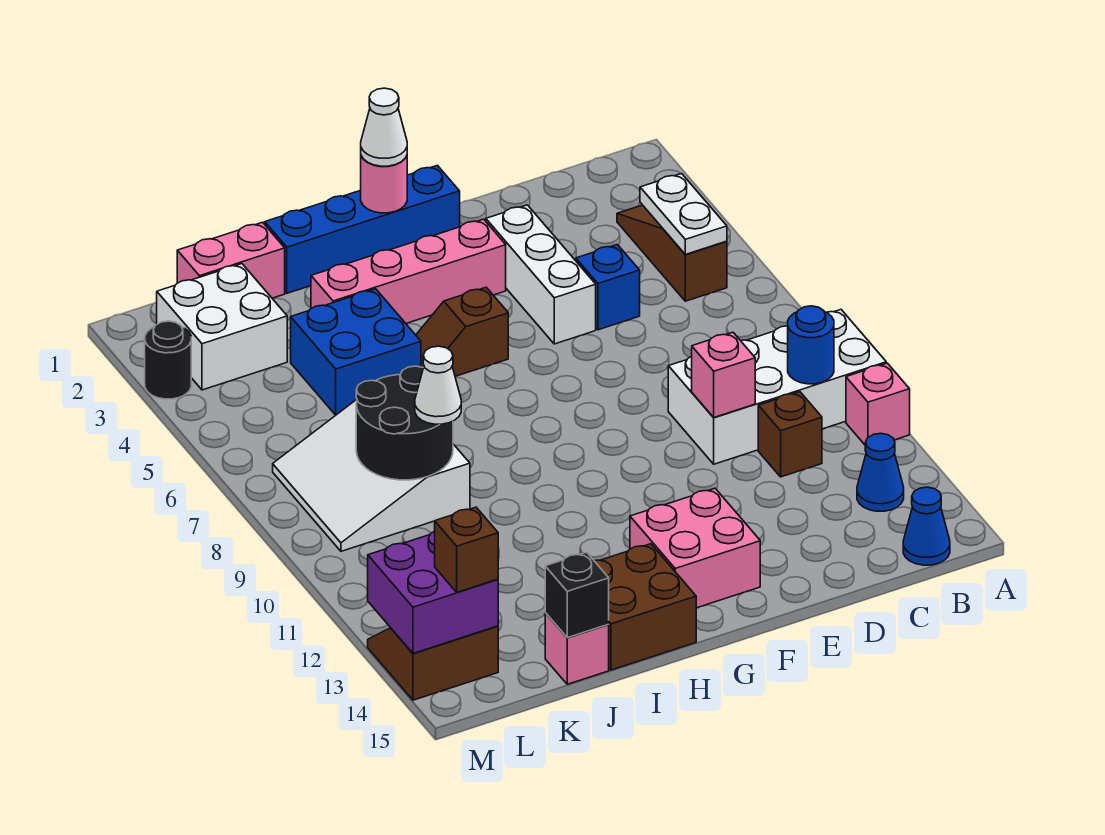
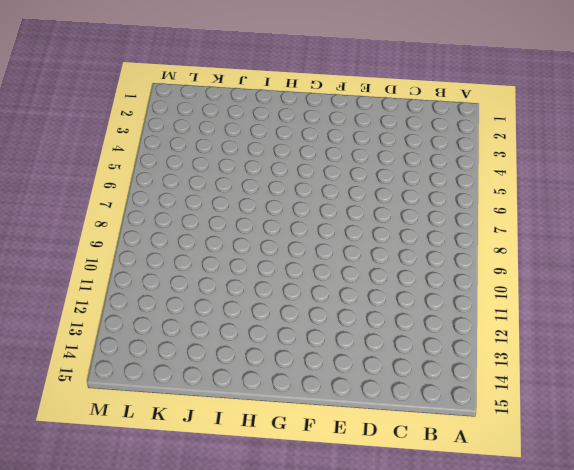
none -> white 2x4 brick [668,310,886,464]
none -> pink 1x1 brick [846,363,910,445]
none -> brown 1x3 slope [617,205,727,301]
none -> blue 1x1 cone [857,433,904,511]

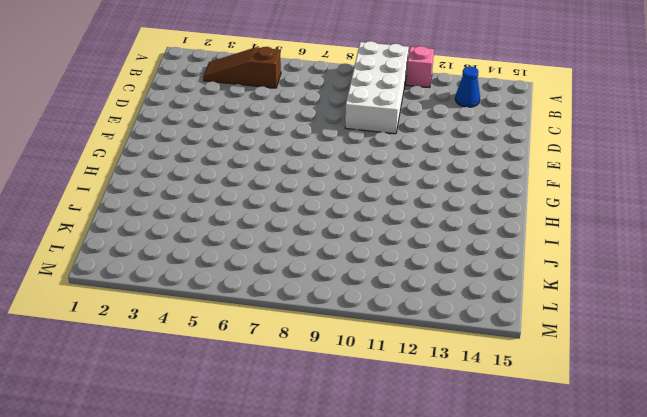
none -> blue 1x1 cone [903,487,950,565]
none -> brown 1x1 brick [758,392,822,477]
none -> blue 1x1 brick [576,245,640,330]
none -> white 1x3 brick [486,205,596,344]

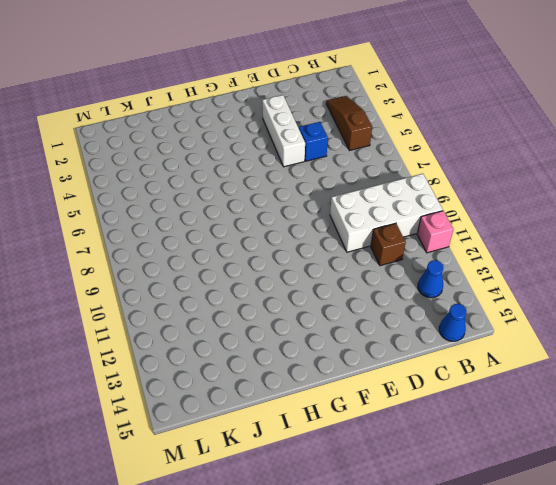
none -> blue 1x4 brick [265,165,460,293]
none -> pink 1x4 brick [311,219,506,323]
none -> pink 2x2 brick [630,488,760,608]
none -> brown 1x2 slope [416,287,508,376]

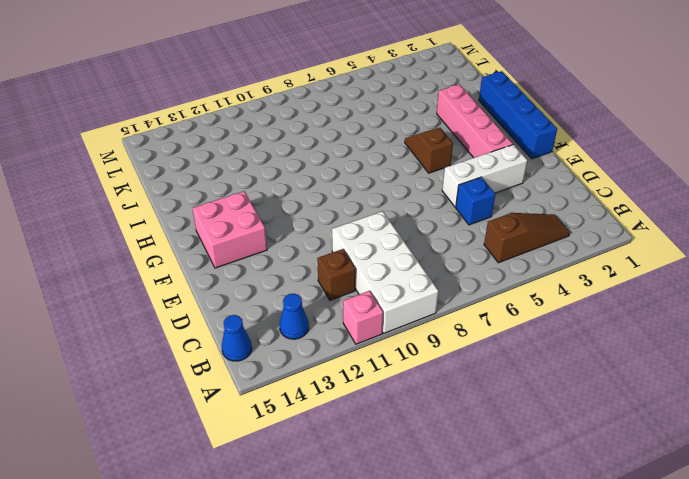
none -> brown 2x2 brick [595,544,696,670]
none -> blue 2x2 brick [291,289,421,415]
none -> pink 1x2 brick [177,222,285,298]
none -> white 3x3 slope [273,400,470,551]

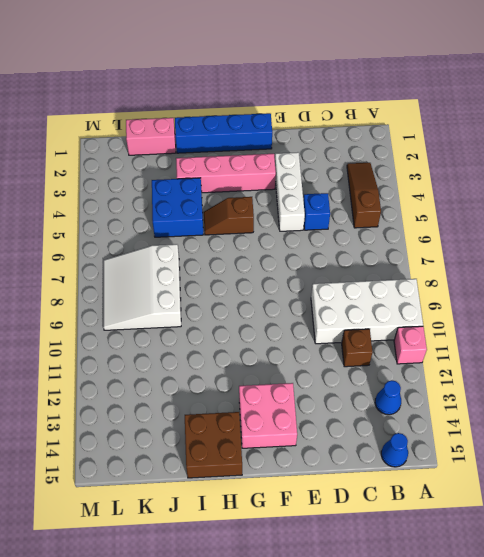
none -> pink 1x1 brick [545,613,609,684]
none -> white 2x2 brick [157,264,287,390]
none -> brown 2x2 slope [368,626,498,700]
none -> black 1x1 round brick [145,321,191,399]

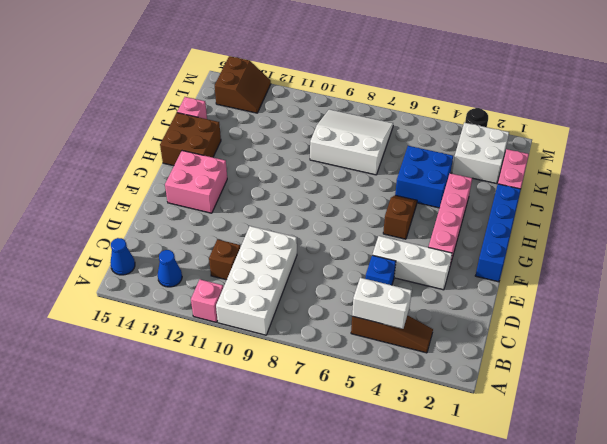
white 1x2 brick [352,278,412,329] -> white 1x2 plate [640,174,727,254]
none -> blue 1x1 round brick [788,306,834,384]
none -> pink 1x1 brick [692,332,755,417]
none -> pink 1x1 round brick [361,156,407,213]
none -> black 2x2 round brick [356,366,453,480]

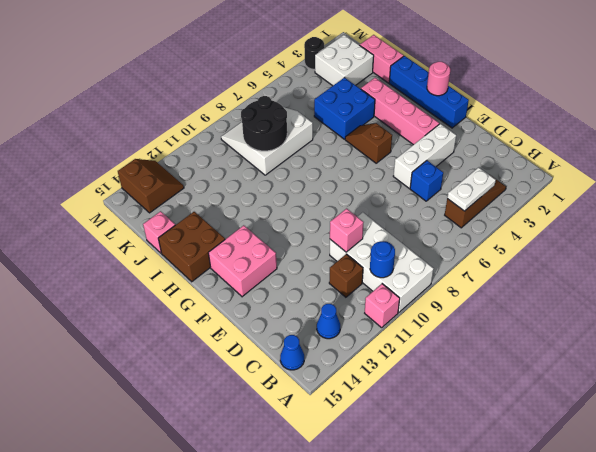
none -> black 1x1 brick [545,552,609,638]
none -> purple 2x2 brick [368,531,498,653]
none -> white 1x1 cone [361,88,407,166]
none -> white 1x1 cone [415,346,461,424]

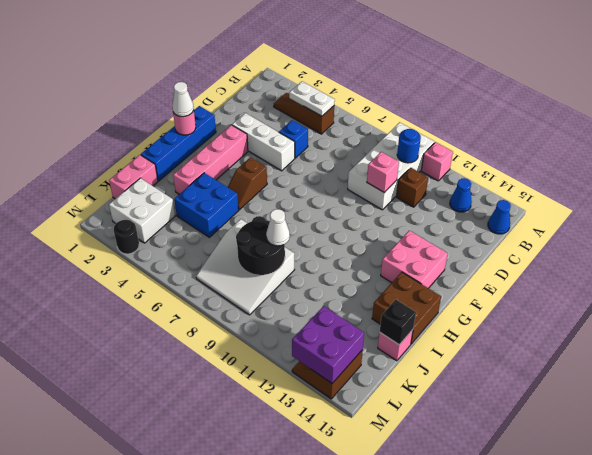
none -> brown 1x1 brick [435,507,498,592]

